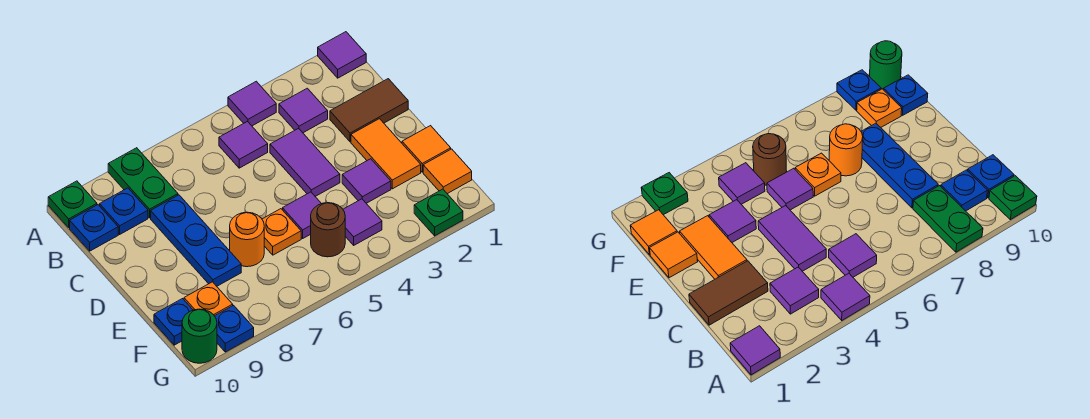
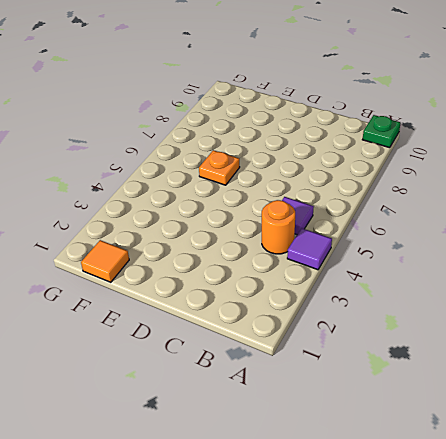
orange 1x1 round brick [262,200,295,254] -> orange 1x1 round brick moved to [230,212,264,267]
none -> purple 1x1 tile [318,32,366,78]
none -> green 1x2 plate [108,148,178,218]
none -> purple 1x1 tile [279,88,328,133]

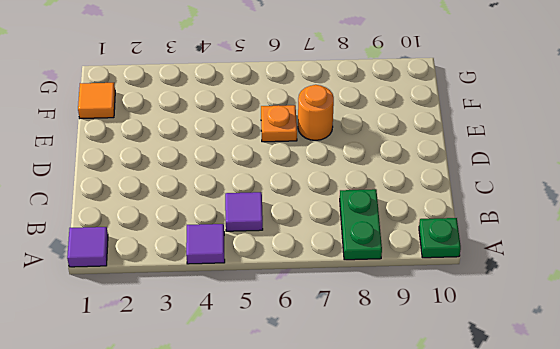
none -> purple 1x1 tile [279,88,328,133]
none -> blue 1x1 plate [100,188,148,234]
none -> blue 1x1 plate [70,205,118,251]

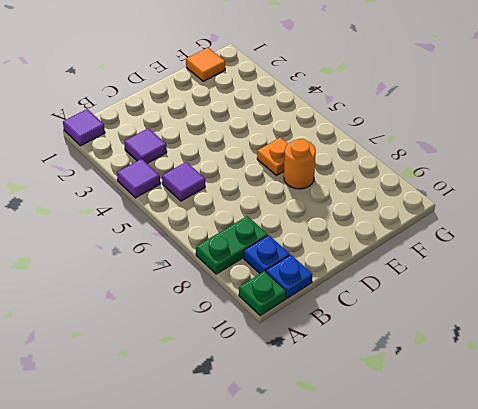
none -> brown 1x2 tile [330,79,408,142]
none -> purple 1x2 tile [270,128,340,196]
none -> blue 1x3 plate [151,195,241,286]

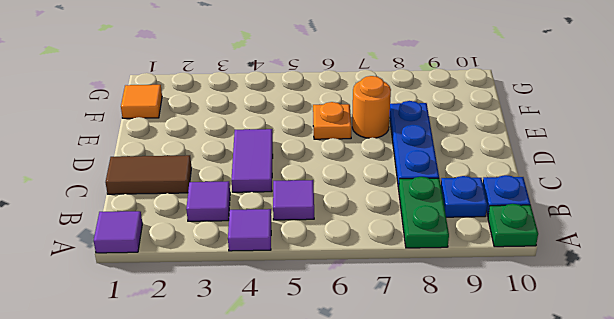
none -> orange 1x2 tile [351,119,421,189]
none -> orange 1x1 tile [402,126,451,172]
none -> purple 1x1 tile [342,159,391,203]

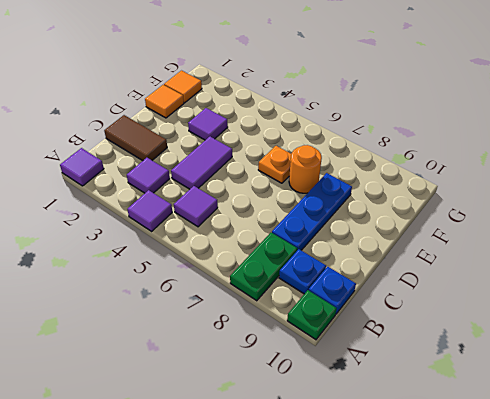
none -> orange 1x2 tile [351,119,421,189]
none -> purple 1x1 tile [283,192,321,238]
none -> purple 1x1 tile [343,199,382,245]

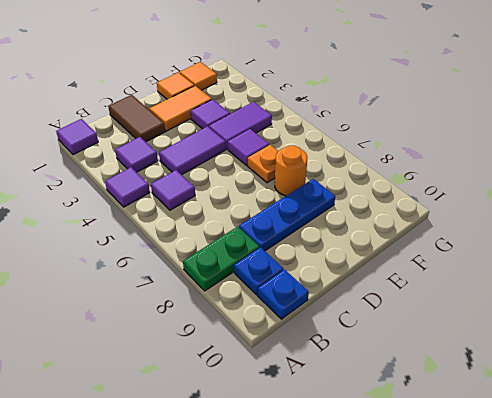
purple 1x2 tile [209,102,272,149] -> purple 1x1 tile [343,199,382,245]
none -> green 1x1 plate [48,181,97,227]
none -> brown 1x1 round brick [311,203,345,257]
none -> orange 1x1 plate [184,282,233,316]

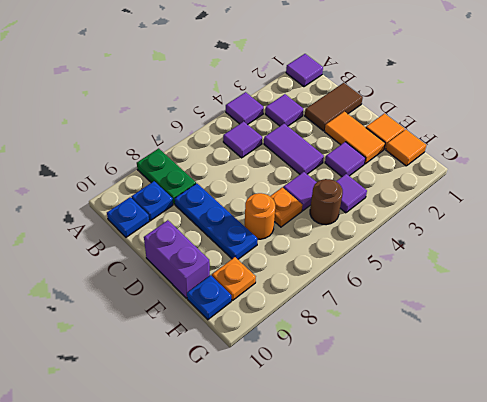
purple 1x2 brick [144,220,210,298] -> none
none -> green 1x1 plate [48,181,97,227]
none -> green 1x1 plate [414,189,463,236]
none -> blue 1x1 plate [215,305,254,352]

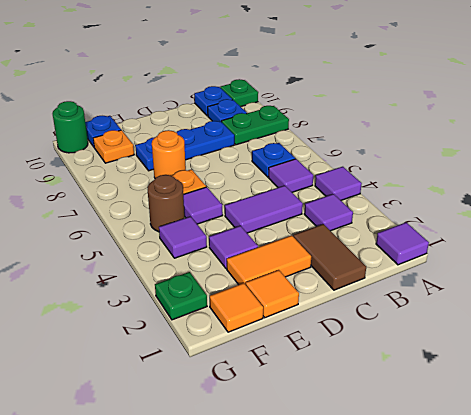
blue 1x1 plate [252,143,295,177] -> blue 1x1 plate moved to [215,305,254,352]

